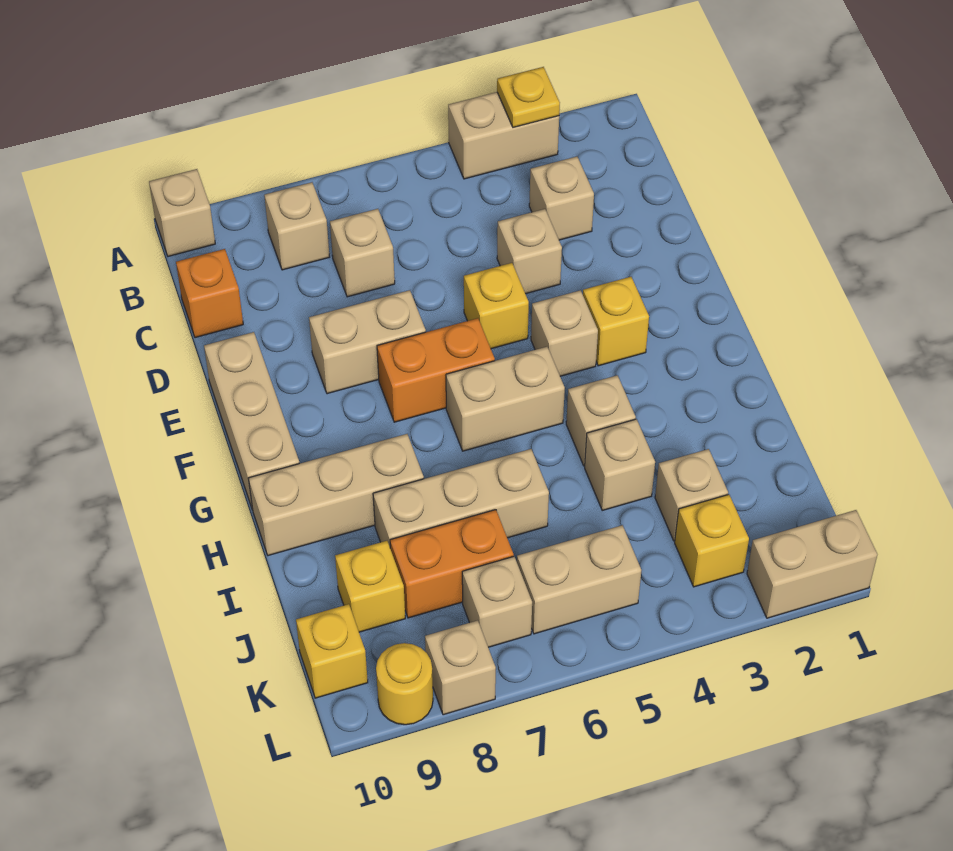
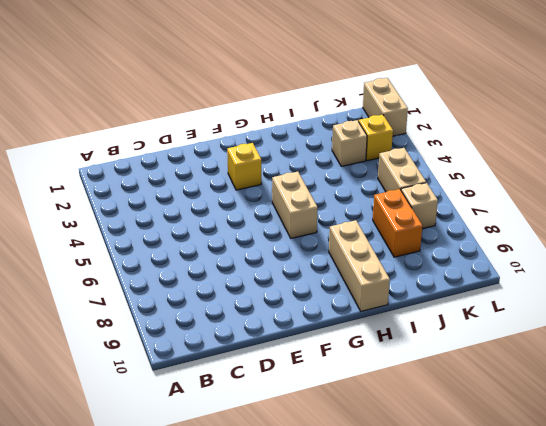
none -> tan 1x2 brick [448,92,559,179]
none -> tan 1x1 brick [149,169,215,256]
none -> tan 1x1 brick [264,182,330,270]

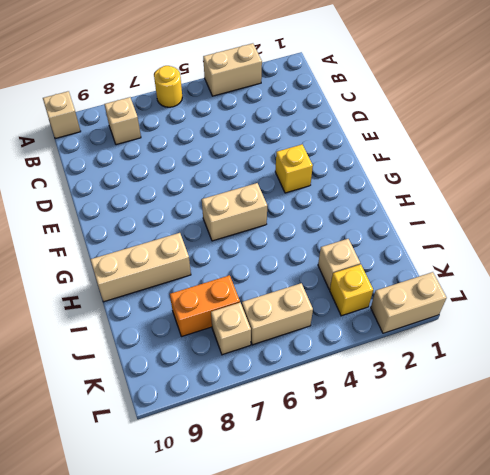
yellow 1x1 round brick [154,66,182,107] -> yellow 1x1 round brick moved to [376,643,433,725]
none -> tan 1x1 brick [529,157,594,240]
none -> tan 1x1 brick [330,209,395,297]
none -> orange 1x1 brick [176,249,243,338]

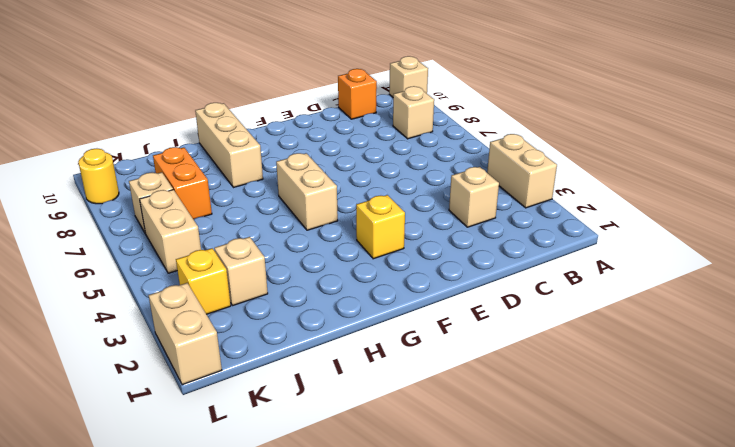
none -> tan 1x1 brick [330,209,395,297]
none -> tan 1x1 brick [497,209,562,294]
none -> yellow 1x1 brick [464,263,529,349]

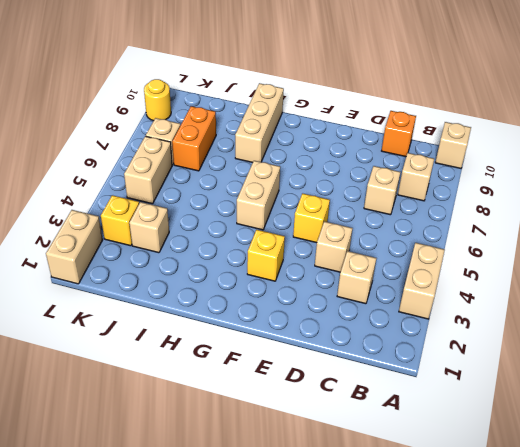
none -> tan 1x2 brick [309,290,426,394]
none -> tan 1x3 brick [204,332,299,510]
none -> tan 1x1 brick [531,290,598,376]

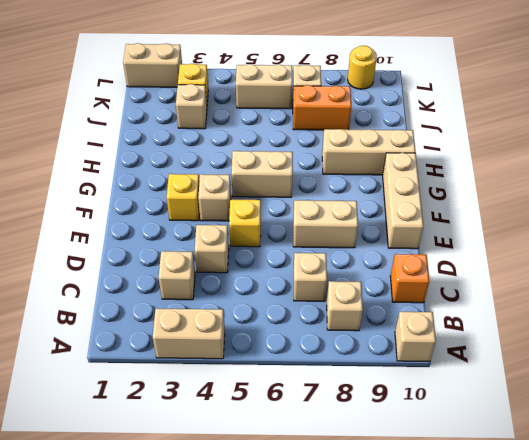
none -> orange 1x2 brick [377,318,495,422]
none -> tan 1x1 brick [566,375,636,466]
none -> tan 1x1 brick [585,419,655,510]

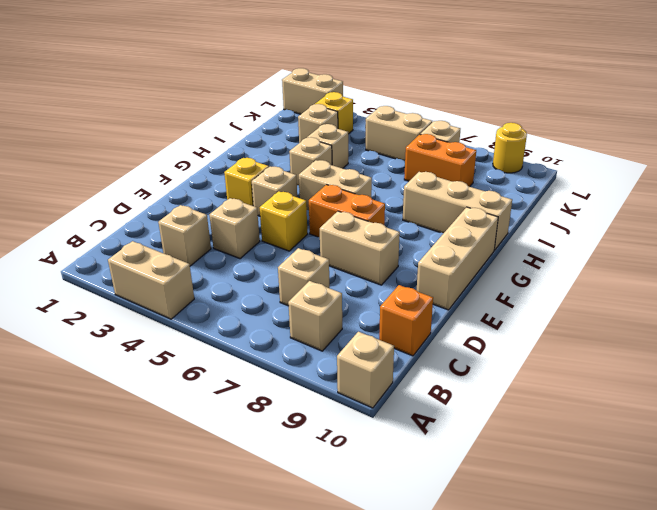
none -> tan 1x3 brick [373,449,549,546]
none -> yellow 1x1 brick [335,541,405,632]
none -> yellow 1x1 brick [296,604,368,698]

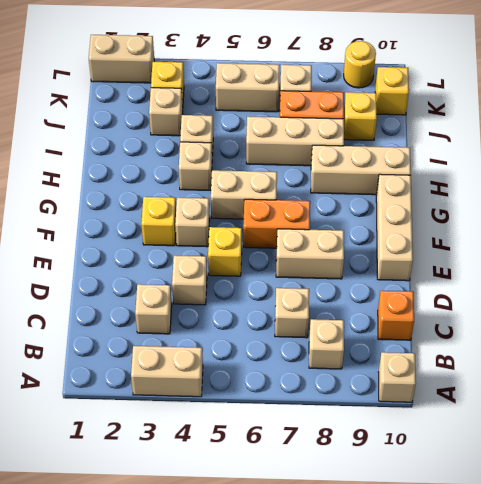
none -> tan 1x1 brick [425,620,496,715]
none -> yellow 1x1 plate [497,67,560,127]

